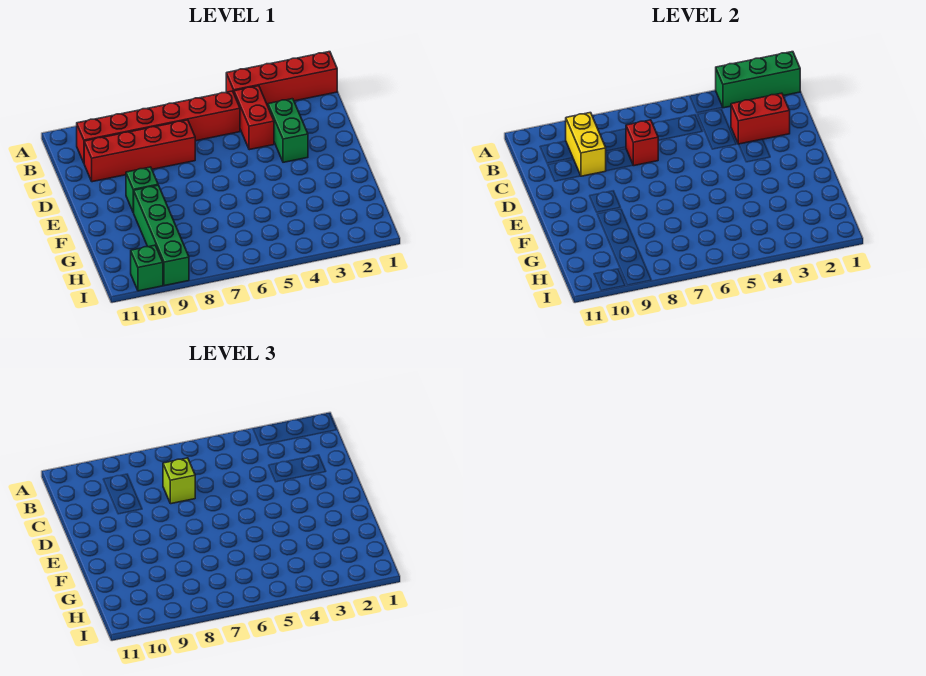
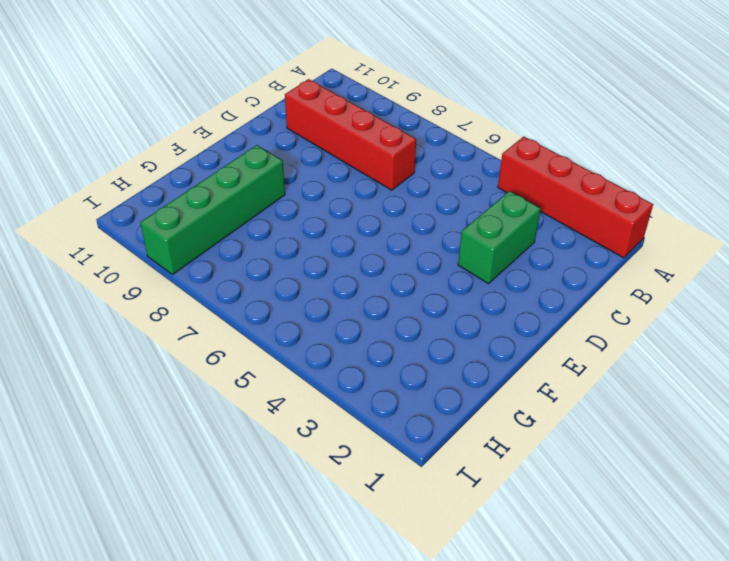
none -> red 1x2 brick [234,86,274,150]
none -> red 1x6 brick [77,91,240,163]
none -> green 1x1 brick [126,167,158,212]

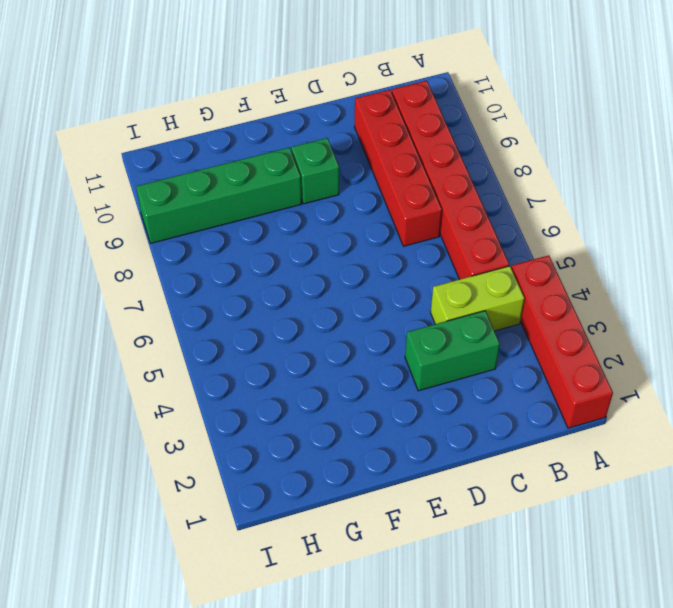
lime 1x2 brick [431,266,524,331] -> red 1x2 brick [234,86,274,150]
none -> green 1x1 brick [131,245,163,291]
none -> green 1x3 brick [716,52,800,108]
none -> yellow 1x2 brick [566,113,606,176]

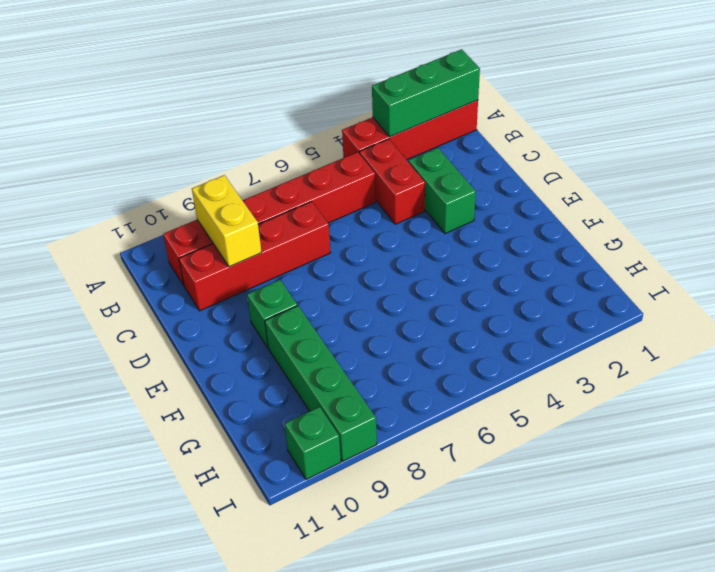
none -> red 1x2 brick [731,93,790,144]
none -> red 1x1 brick [626,120,658,166]
none -> lime 1x1 brick [163,458,195,504]

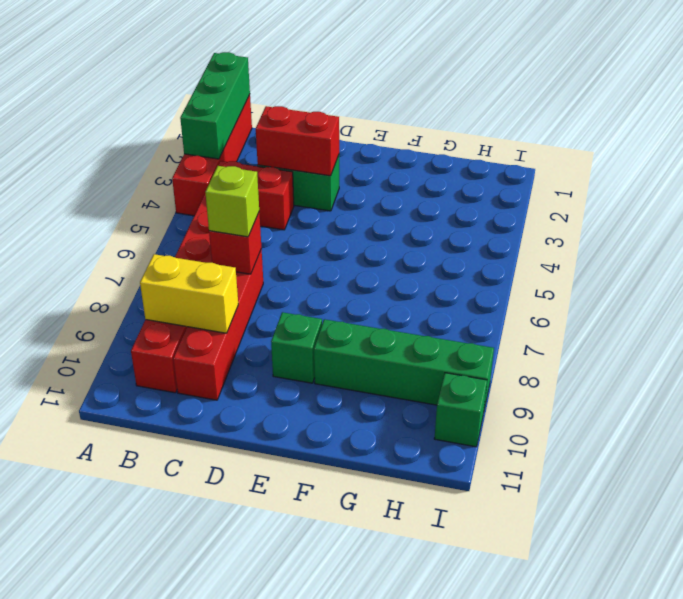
red 1x2 brick [256,106,339,176] -> red 1x2 brick turned to [731,93,790,144]

